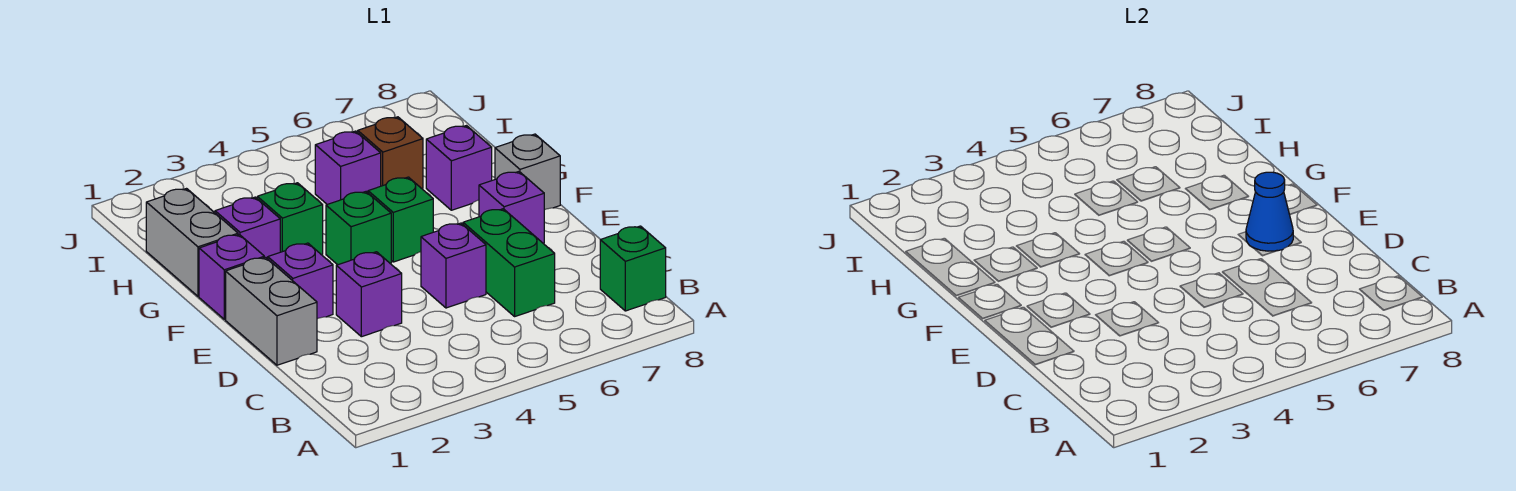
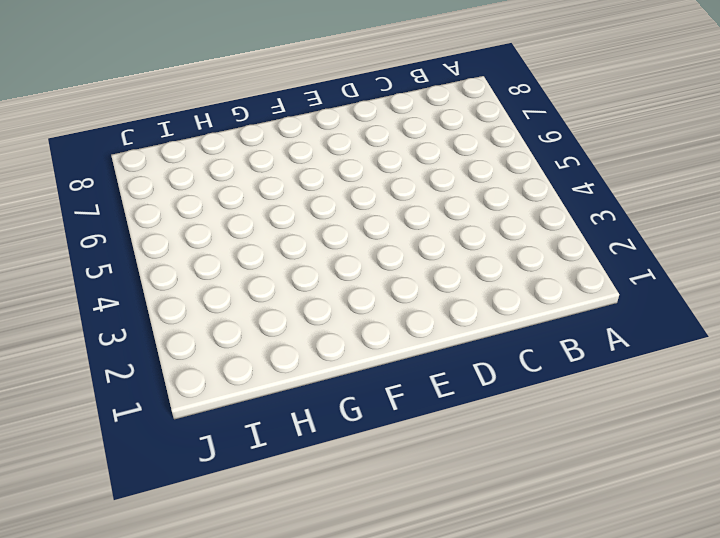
none -> green 1x1 brick [600,226,666,311]
none -> green 1x2 brick [463,209,555,316]
none -> grey 1x2 brick [226,257,317,365]

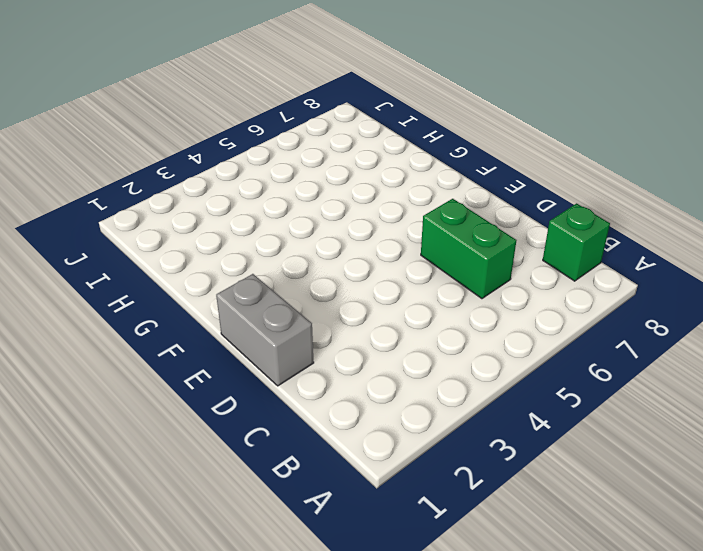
none -> purple 1x1 brick [336,252,402,337]
none -> purple 1x1 brick [421,223,486,308]
none -> purple 1x1 brick [268,243,333,319]

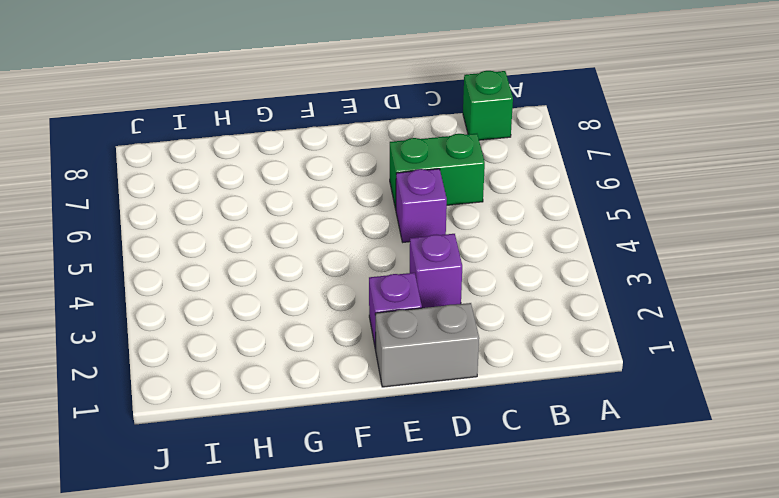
none -> purple 1x1 brick [479,172,544,243]
none -> purple 1x1 brick [199,234,264,319]
none -> green 1x1 brick [326,192,391,265]

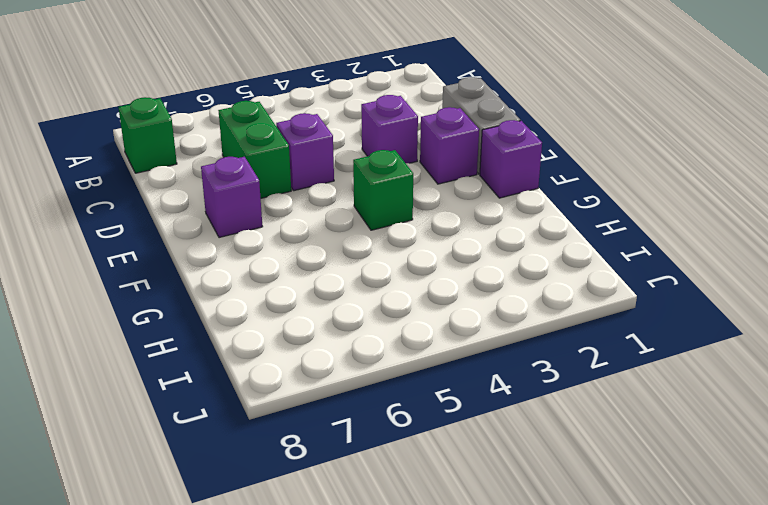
none -> green 1x1 brick [368,177,433,262]
none -> grey 1x1 brick [495,134,560,210]
none -> grey 1x2 brick [146,189,238,296]

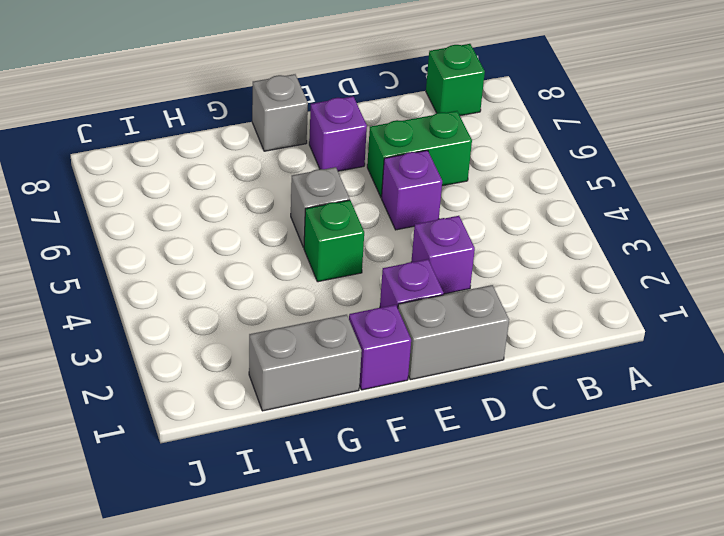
grey 1x1 brick [291,167,350,248] -> green 1x1 brick [368,177,433,262]
none -> purple 1x1 brick [215,197,280,259]
none -> green 1x1 brick [257,183,323,255]
none -> purple 1x1 brick [426,126,492,210]

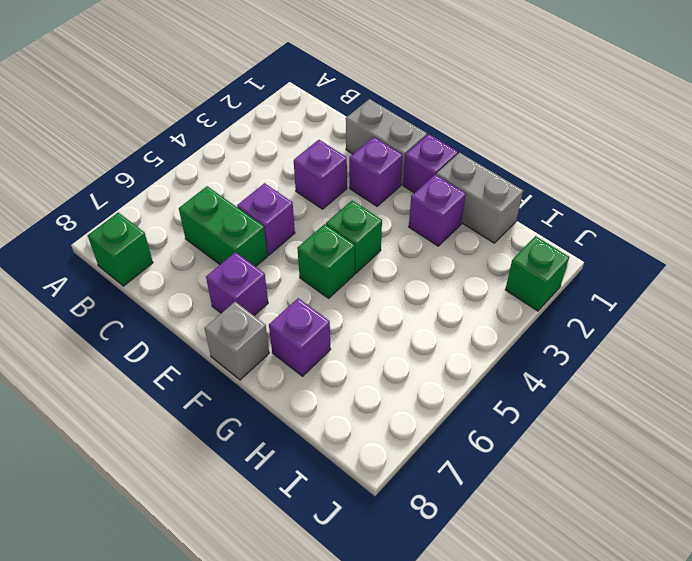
green 1x1 brick [505,236,569,311] -> green 1x1 brick moved to [257,183,323,255]
none -> purple 1x1 brick [315,131,381,204]
none -> brown 1x1 brick [358,117,423,188]
none -> blue 1x1 cone [1246,172,1293,251]

